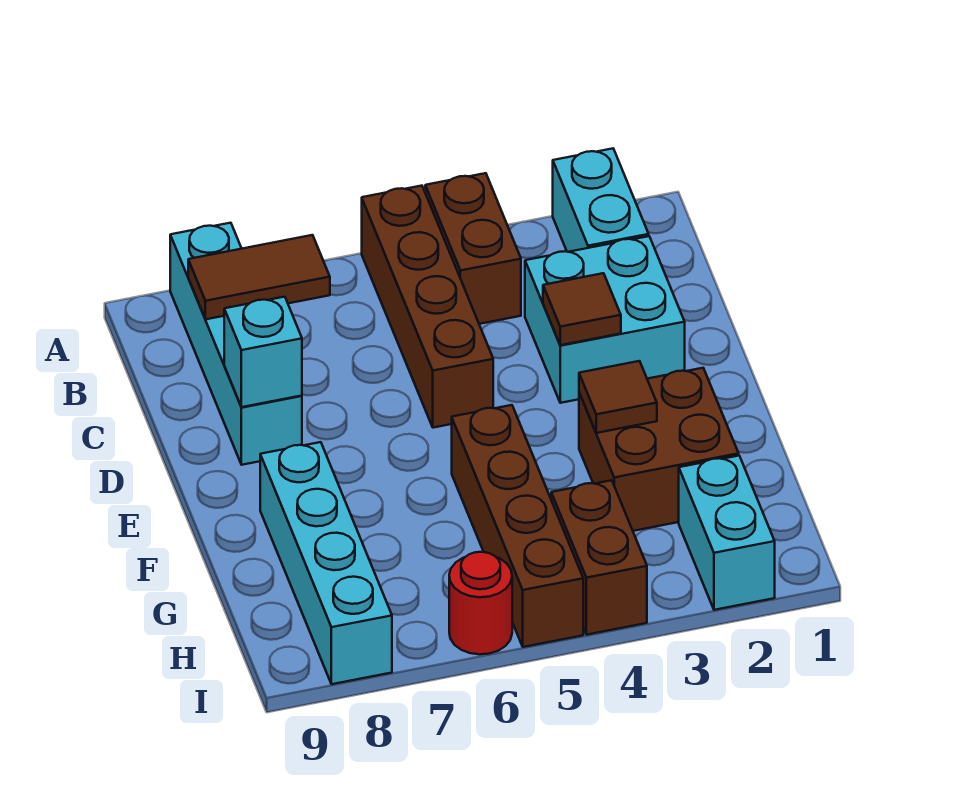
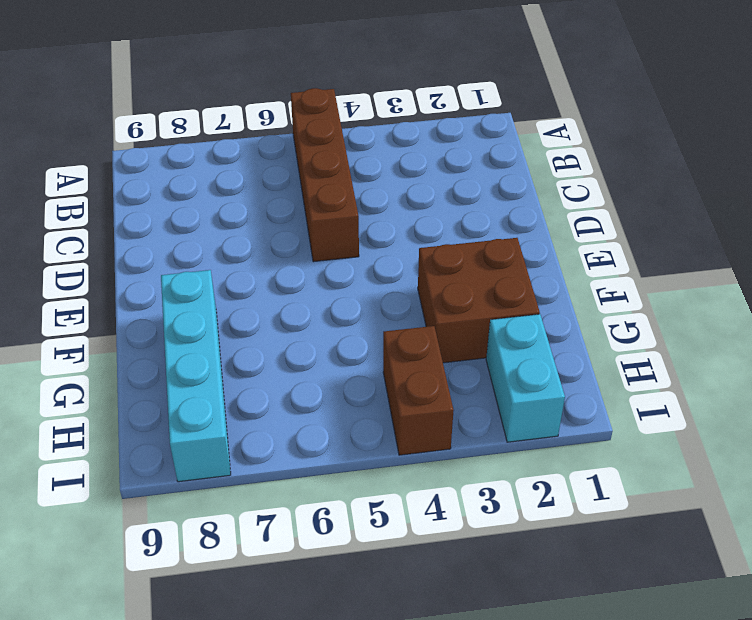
none -> cyan 1x2 brick [553,149,649,252]
none -> brown 1x2 brick [425,173,521,324]
none -> cyan 1x4 brick [170,223,302,465]

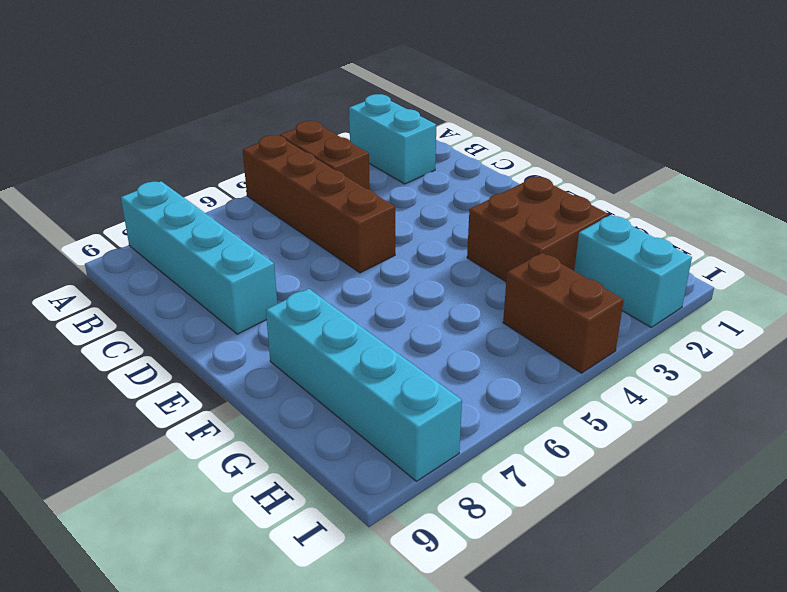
none -> cyan 2x2 brick [525,236,685,403]
none -> brown 1x4 brick [452,405,583,647]
none -> red 1x1 round brick [449,552,512,654]

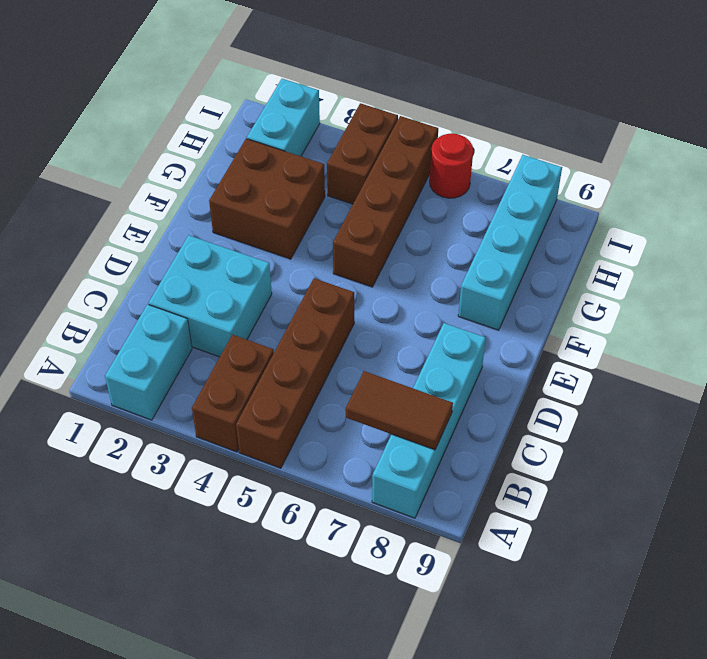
none -> brown 1x1 tile [543,273,621,345]
none -> cyan 1x1 brick [224,297,302,407]
none -> brown 1x1 tile [579,361,657,433]

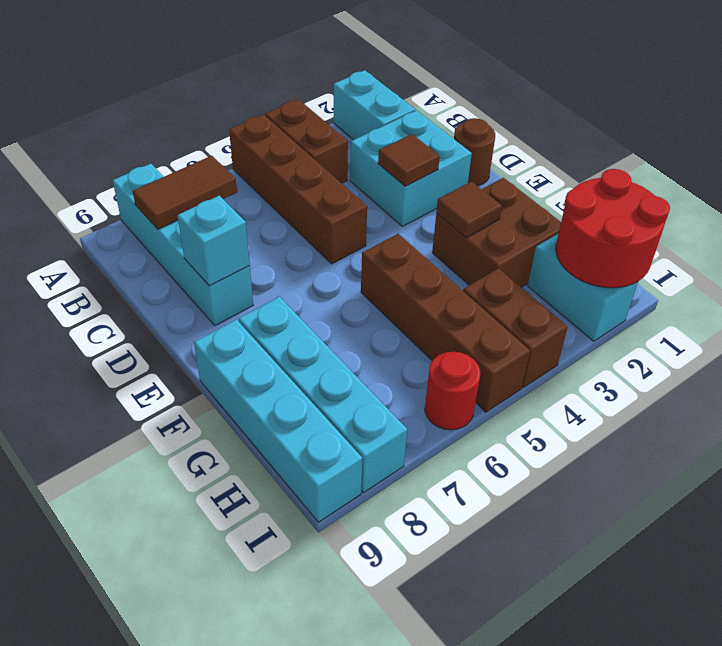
brown 1x1 round brick [454,118,495,186] -> none
cyan 1x4 brick [194,320,362,522] -> none
red 2x2 round brick [556,169,670,288] -> none

